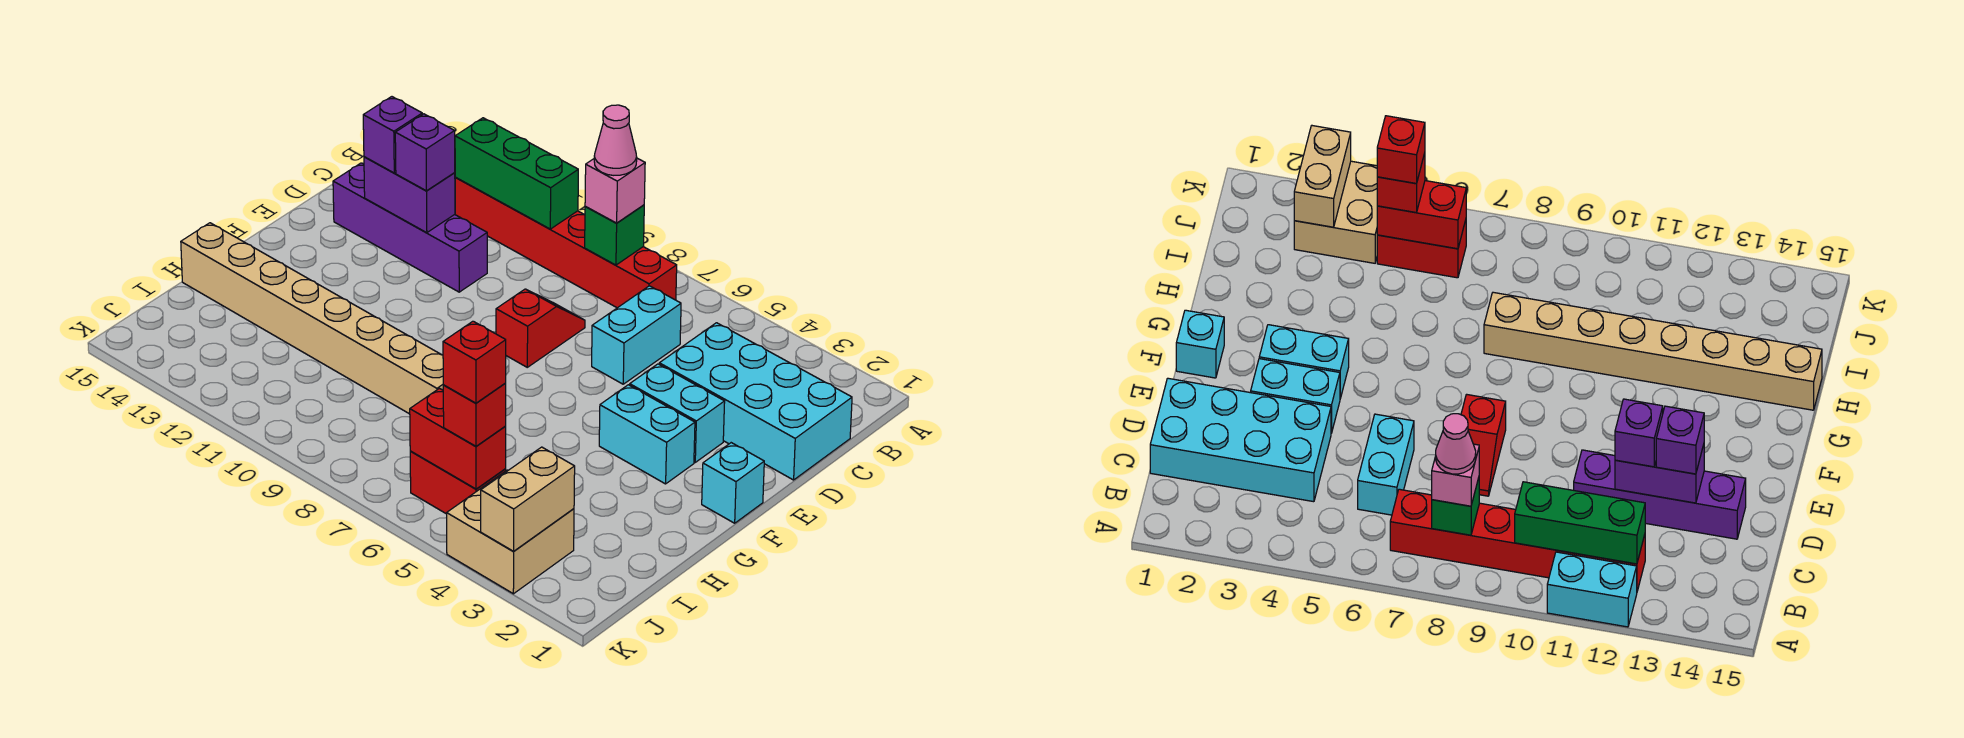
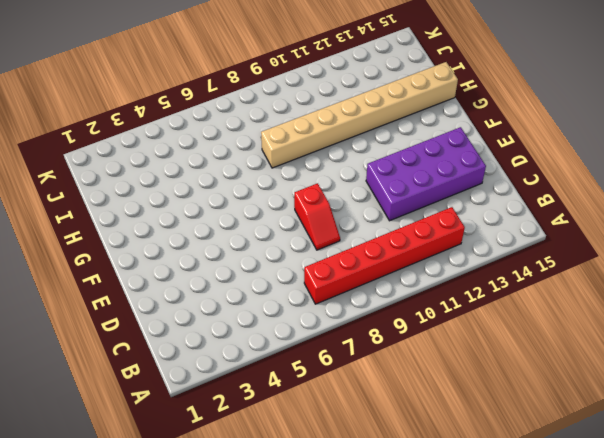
purple 2x4 brick [366,127,486,221] -> purple 1x4 brick [333,163,487,292]
none -> cyan 1x2 brick [1547,552,1637,627]
none -> cyan 2x4 brick [659,323,852,480]
none -> cyan 1x2 brick [592,286,681,384]

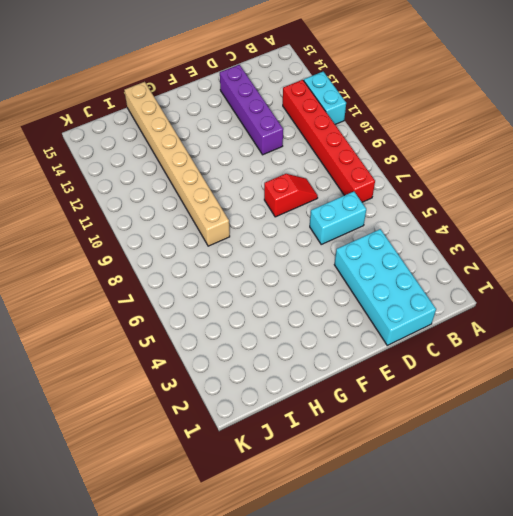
none -> cyan 1x2 brick [630,364,725,462]
none -> cyan 1x1 brick [702,443,764,523]
none -> cyan 1x2 brick [599,385,695,484]

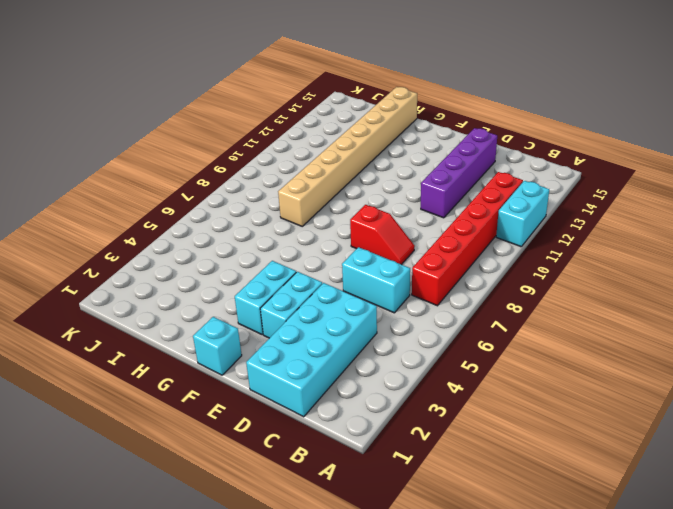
none -> tan 2x2 brick [447,470,574,594]
none -> red 1x2 brick [410,451,506,514]
none -> green 1x1 brick [585,205,644,265]

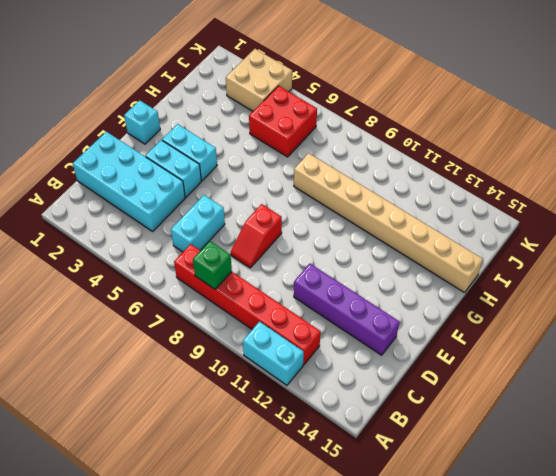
red 2x2 brick [249,86,317,157] -> red 1x2 brick [410,451,506,514]
none -> green 1x3 brick [455,118,578,229]
none -> purple 1x2 brick [364,157,455,233]
none -> tan 1x2 brick [481,447,575,551]

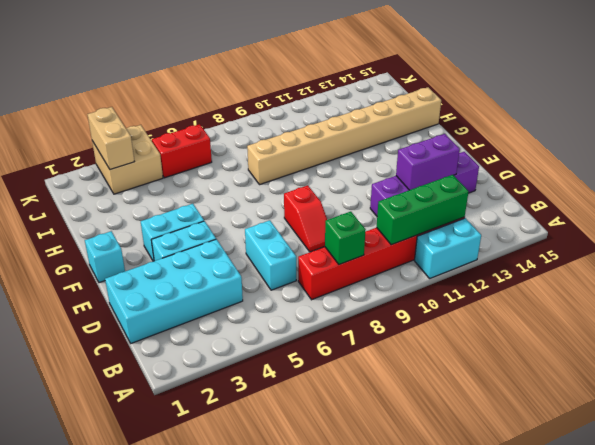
none -> red 1x2 brick [410,388,506,489]
none -> pink 1x1 brick [585,158,645,223]
none -> purple 1x1 brick [395,114,455,191]

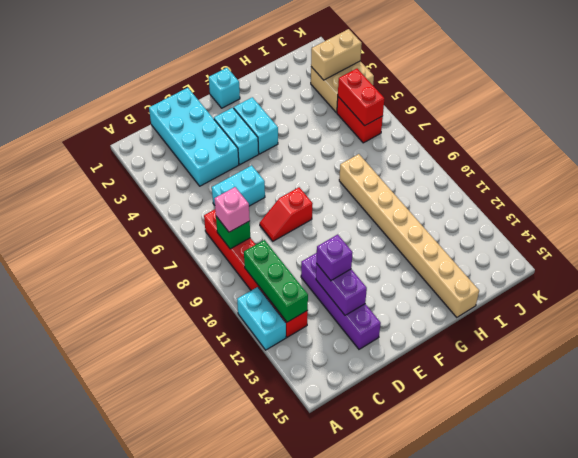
none -> purple 1x1 brick [363,97,422,173]
none -> red 1x1 brick [443,383,506,446]
none -> pink 1x1 cone [594,105,637,175]

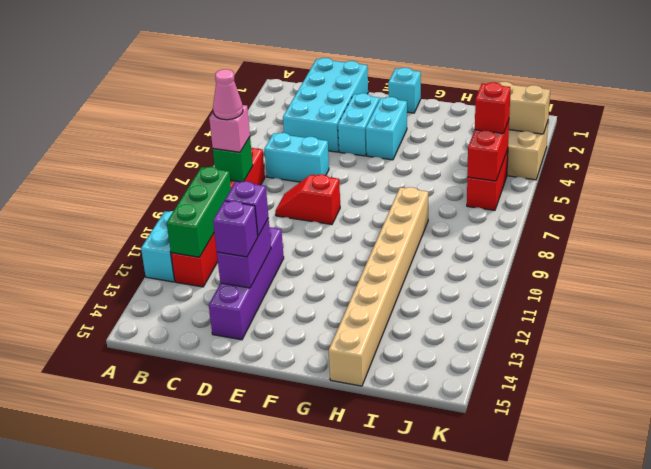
none -> red 1x1 brick [443,321,506,403]

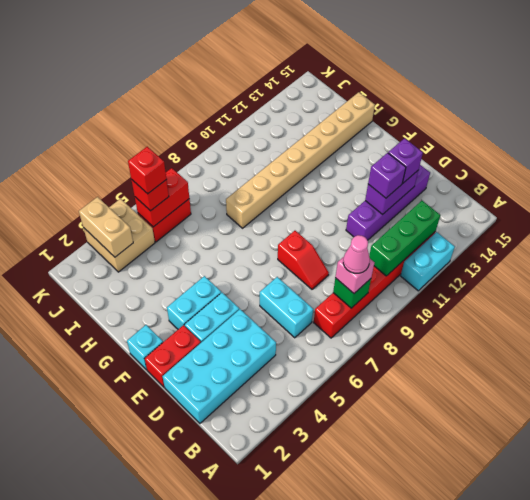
red 1x2 brick [145,325,201,387] -> none

